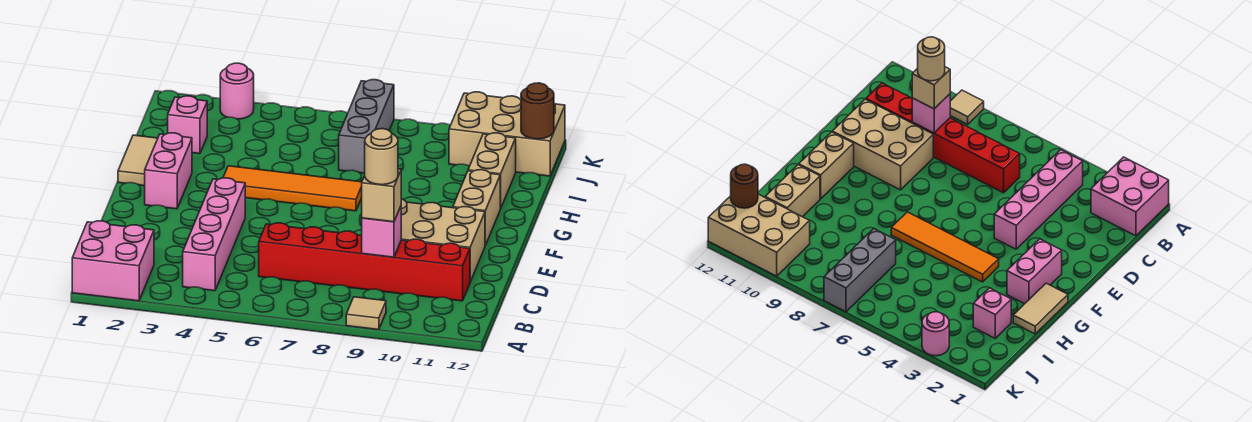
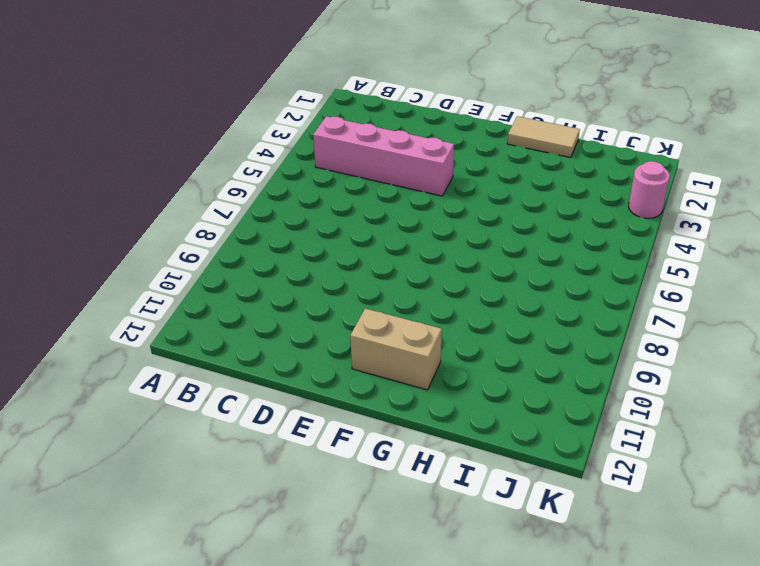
none -> pink 2x2 brick [72,221,154,301]
none -> tan 1x1 tile [346,297,386,330]
none -> red 1x6 brick [259,223,470,301]

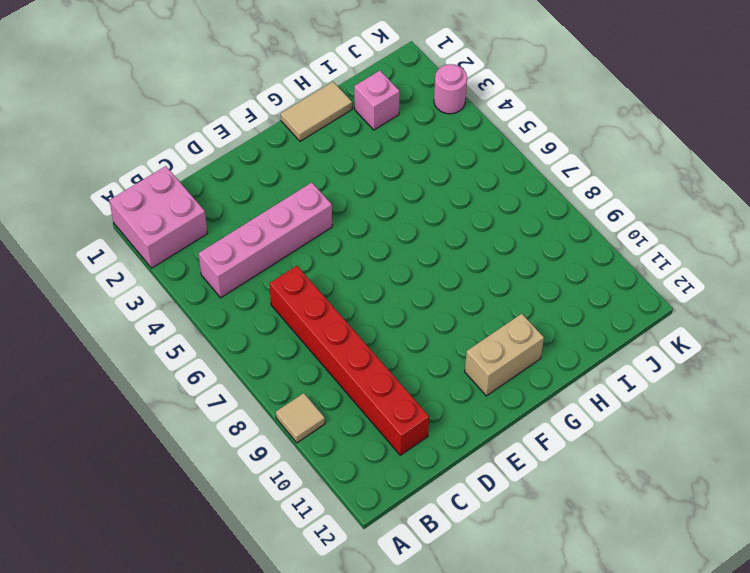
none -> tan 2x3 brick [401,199,485,282]
none -> pink 1x2 brick [145,133,192,209]
none -> orange 1x4 tile [223,166,362,211]

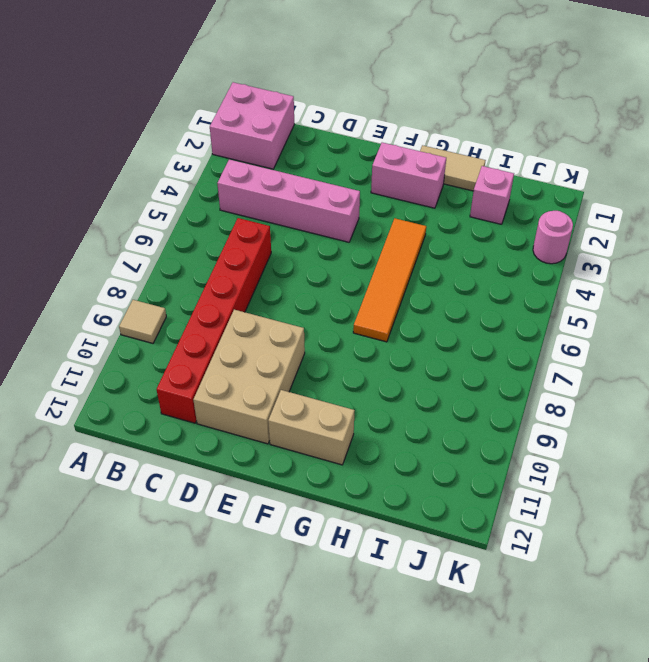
none -> tan 1x2 brick [468,133,516,209]
none -> grey 1x3 brick [339,80,394,173]
none -> tan 2x3 brick [449,92,565,176]

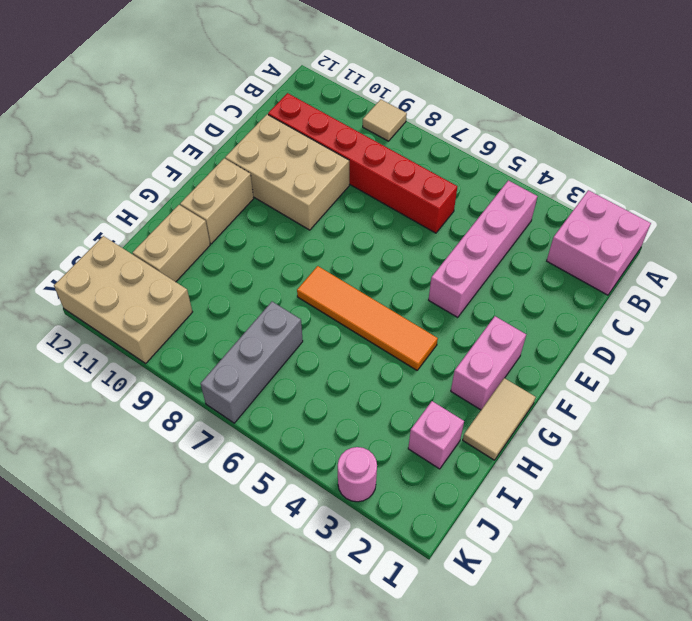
none -> pink 1x1 brick [362,206,401,257]
none -> brown 1x1 round brick [521,83,554,139]
none -> tan 1x1 brick [362,169,401,222]

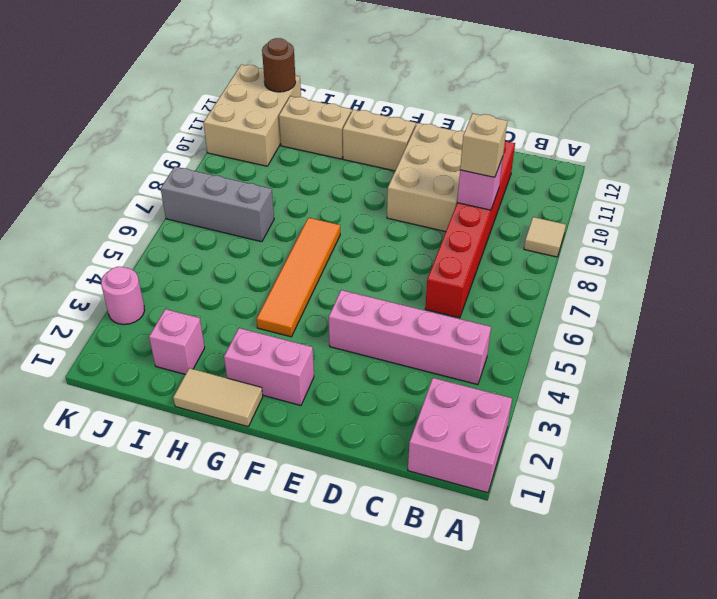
none -> tan 1x1 round brick [365,129,398,185]

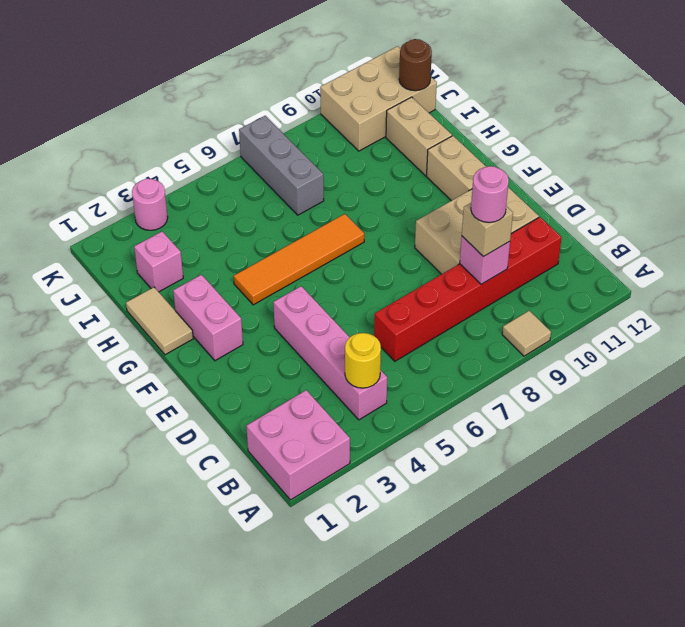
yellow 1x1 round brick [345,333,381,388] -> none
pink 1x1 round brick [471,166,509,223] -> tan 1x1 round brick [365,129,398,185]

